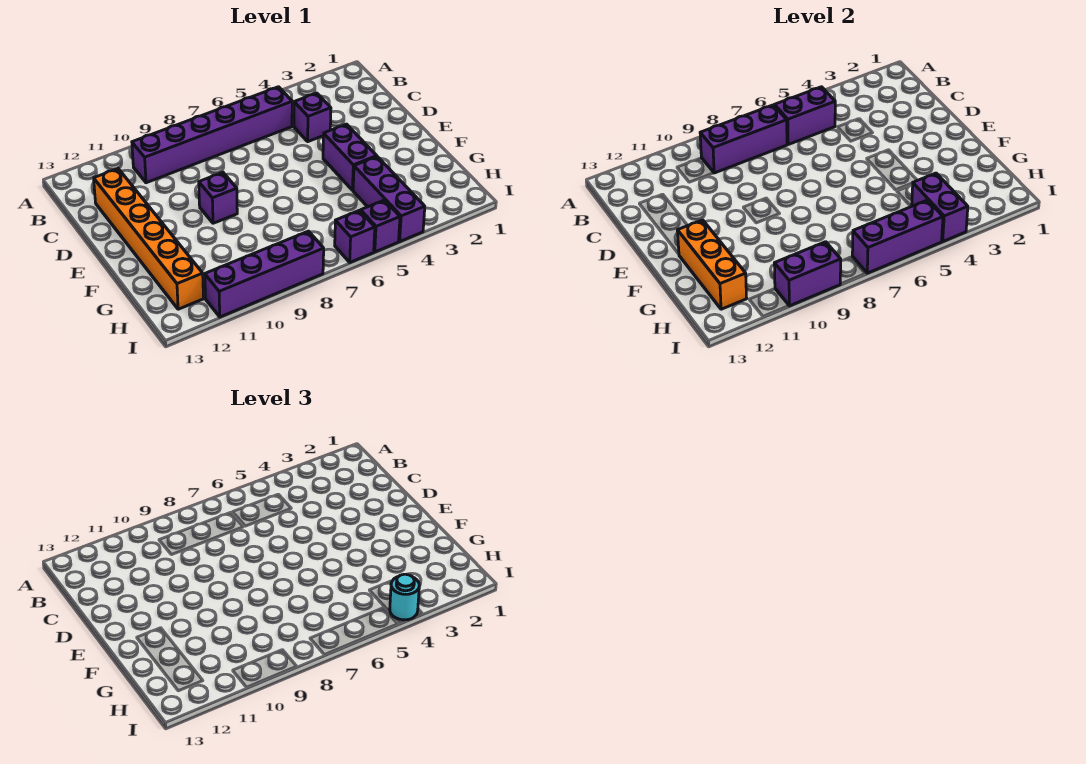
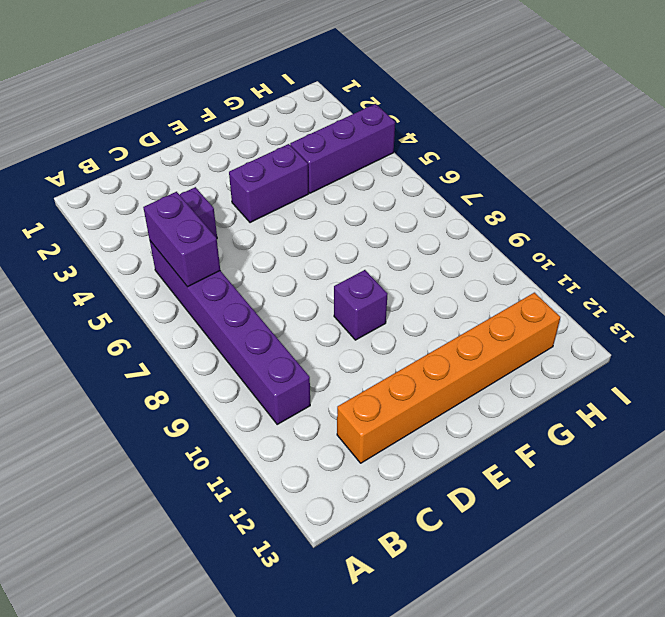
none -> purple 1x1 brick [361,200,400,252]
none -> purple 1x1 brick [335,210,375,262]
none -> purple 1x4 brick [205,231,324,317]

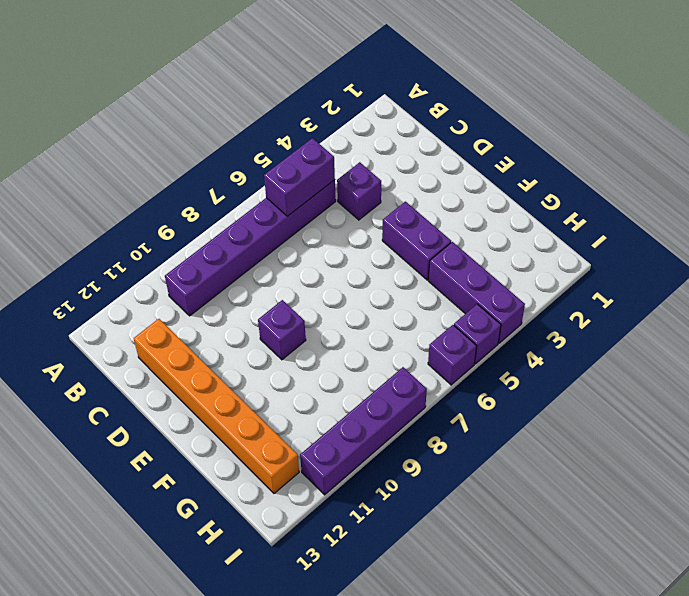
none -> purple 1x3 brick [700,105,787,173]
none -> orange 1x3 brick [677,220,747,309]
none -> purple 1x2 brick [912,173,968,241]

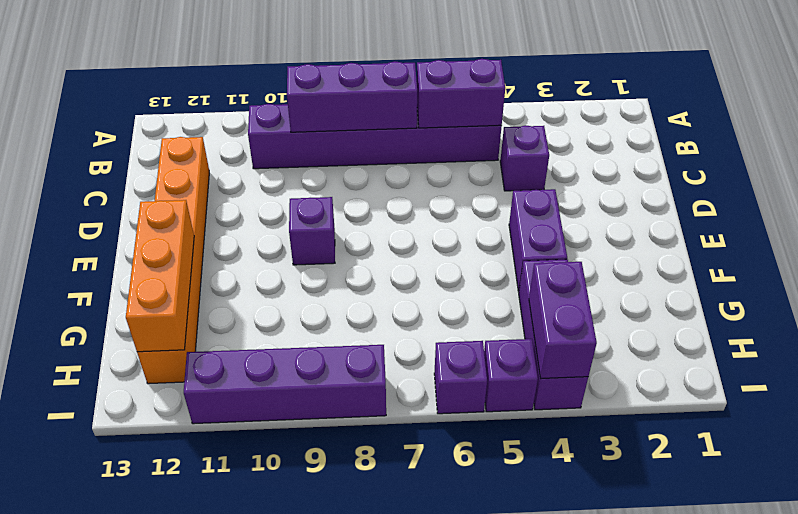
none -> purple 1x3 brick [852,200,943,273]
none -> purple 1x2 brick [774,242,841,306]
none -> cyan 1x1 round brick [390,574,419,620]

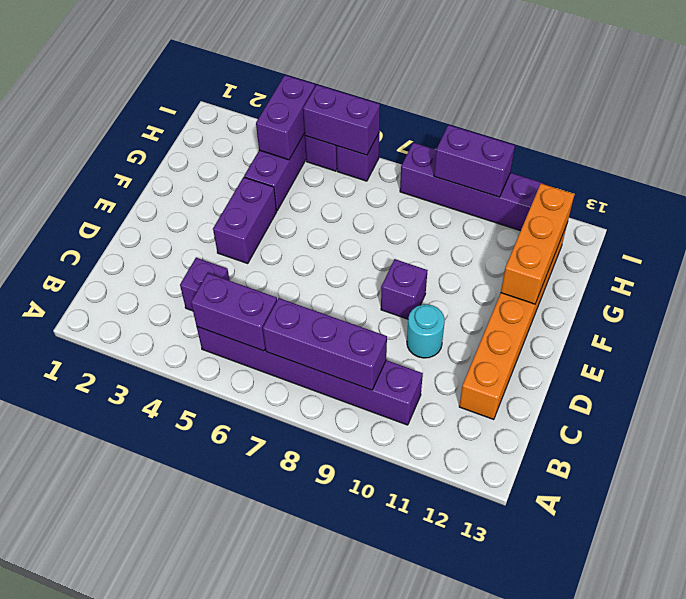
cyan 1x1 round brick [407,304,445,358] -> cyan 1x1 round brick moved to [390,574,419,620]
purple 1x2 brick [303,85,380,155] -> purple 1x3 brick [852,200,943,273]

